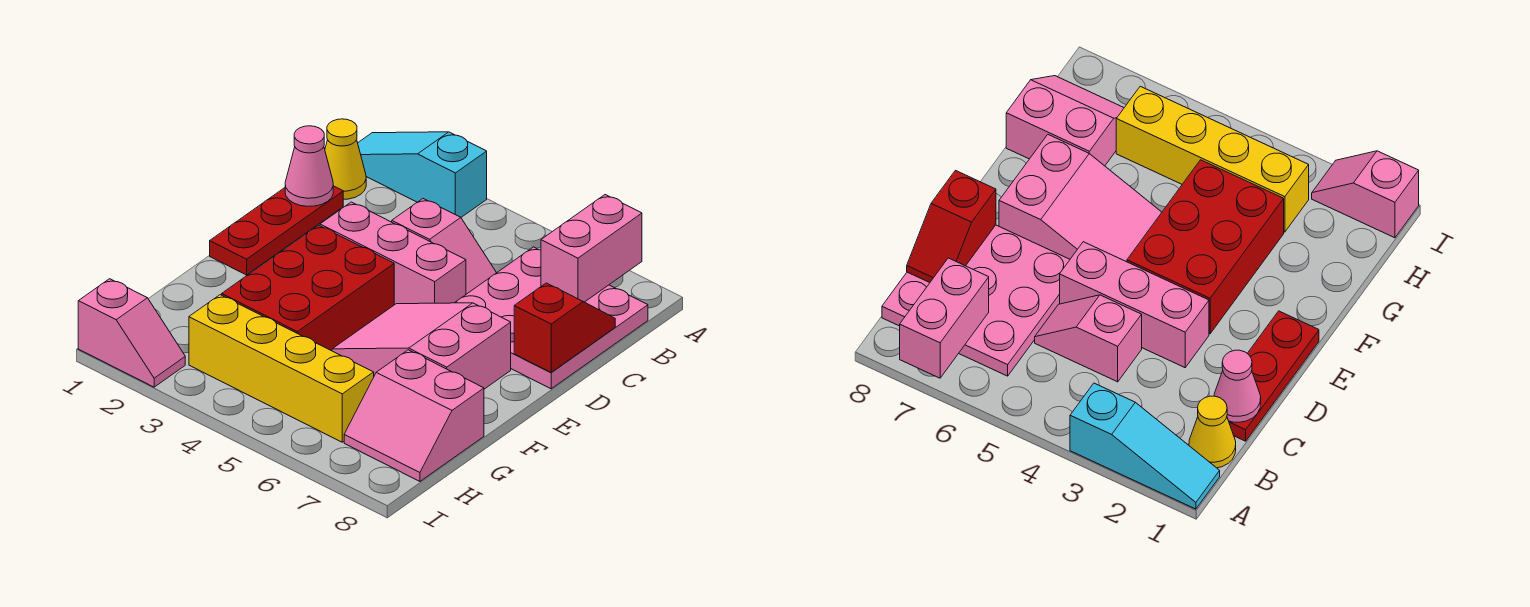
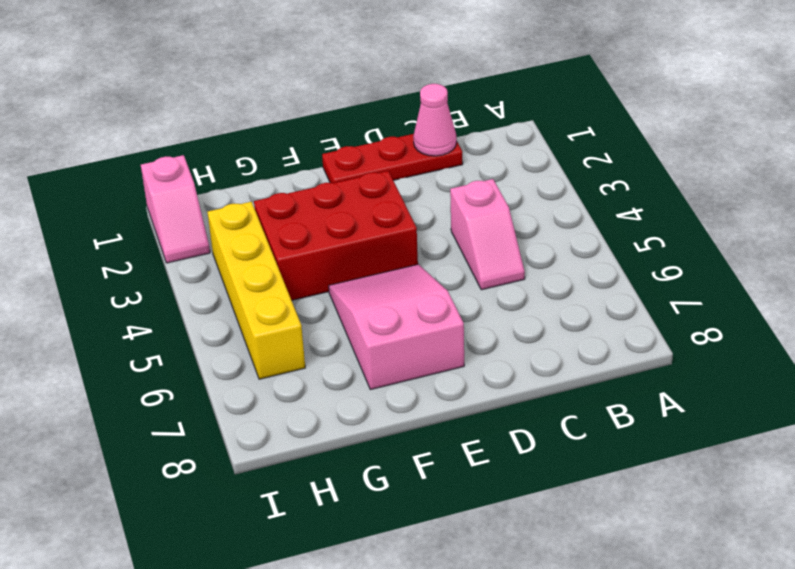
none -> cyan 1x3 slope [358,132,487,217]
none -> yellow 1x1 cone [325,119,366,199]
none -> pink 3x3 plate [455,247,648,389]

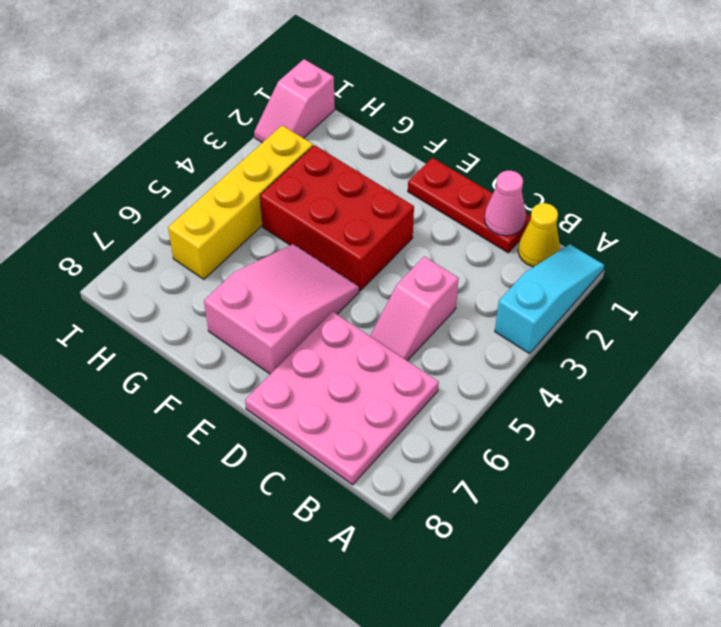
none -> pink 1x3 brick [320,202,466,305]
none -> pink 2x2 slope [344,350,484,481]
none -> pink 1x2 brick [541,195,642,302]

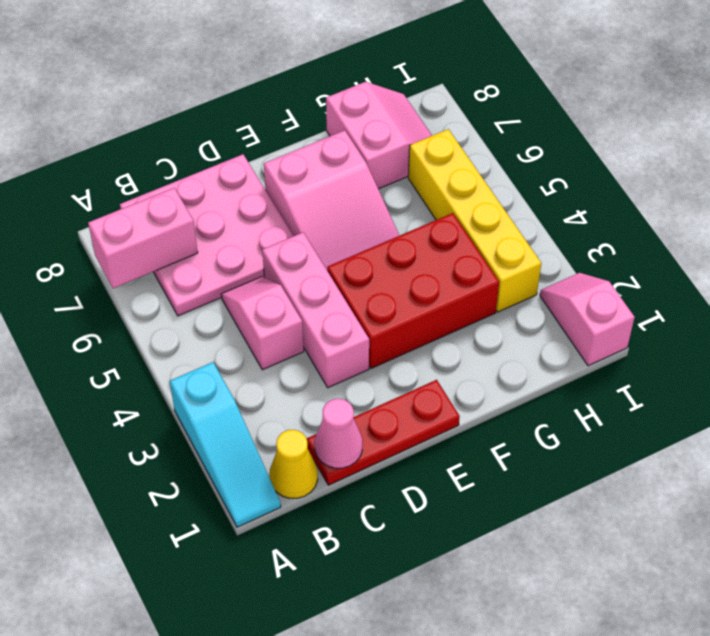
none -> red 1x2 slope [514,283,615,372]

